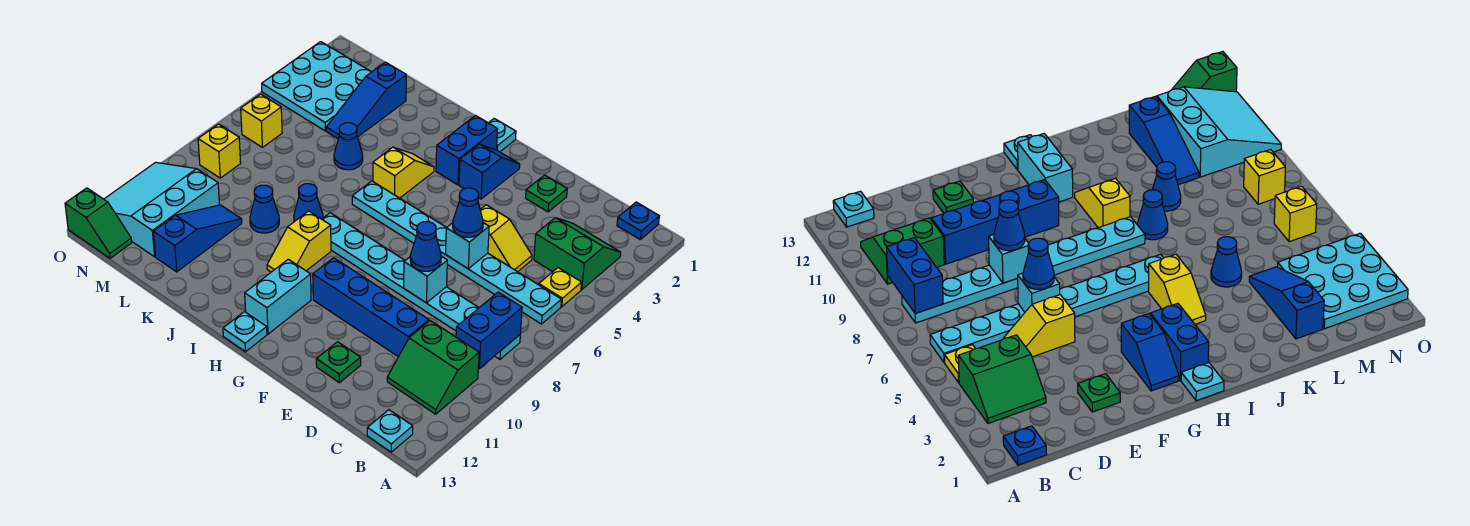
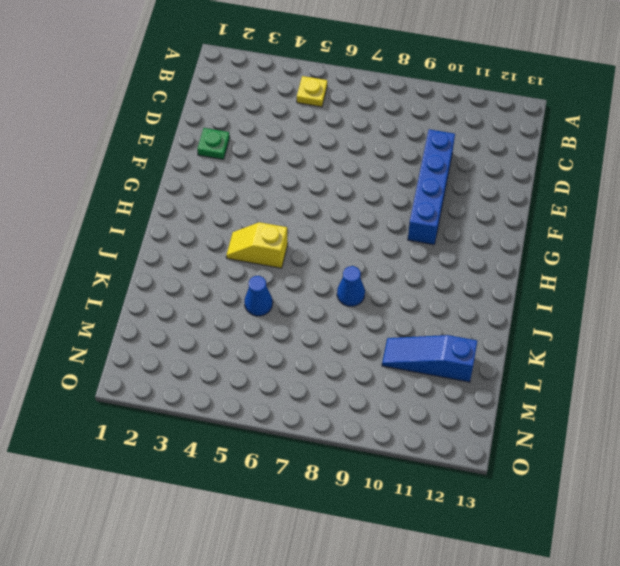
none -> blue 1x1 plate [617,202,659,239]
none -> green 2x2 slope [534,218,621,290]
none -> cyan 1x8 plate [352,181,561,324]
none -> cyan 1x8 plate [322,213,520,359]

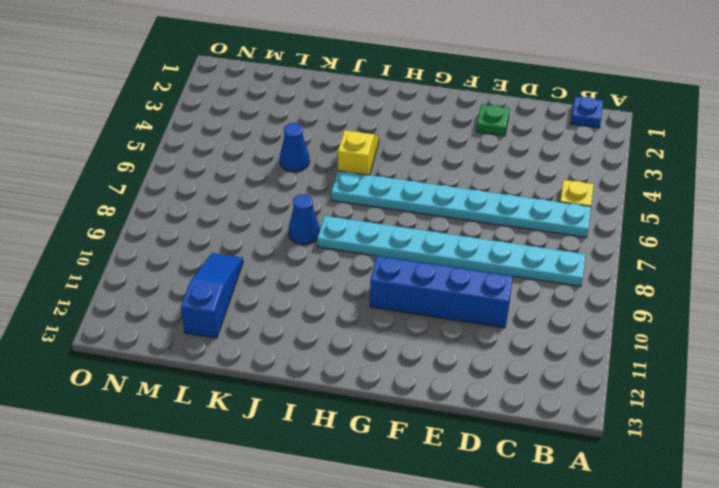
none -> green 2x2 slope [534,218,621,290]
none -> green 2x2 slope [387,321,479,414]
none -> cyan 1x1 plate [367,410,413,452]
none -> yellow 1x2 slope [480,205,532,272]

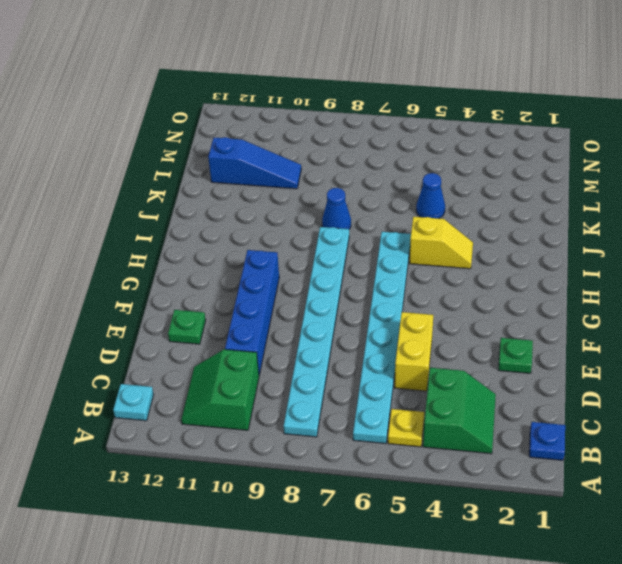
yellow 1x2 brick [395,312,433,391] -> yellow 1x2 slope [480,205,532,272]
none -> blue 1x2 slope [459,144,520,199]
none -> cyan 1x1 plate [489,119,516,152]
none -> blue 1x2 brick [436,115,498,185]
none -> cyan 1x2 brick [245,259,311,334]

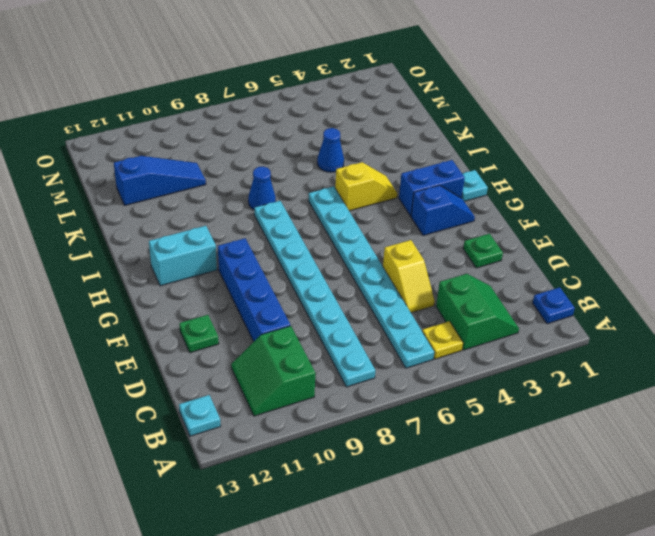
none -> cyan 1x1 plate [223,312,267,352]
none -> yellow 1x2 slope [267,211,331,272]
none -> blue 1x1 cone [250,185,279,233]
none -> blue 1x3 slope [326,62,406,139]

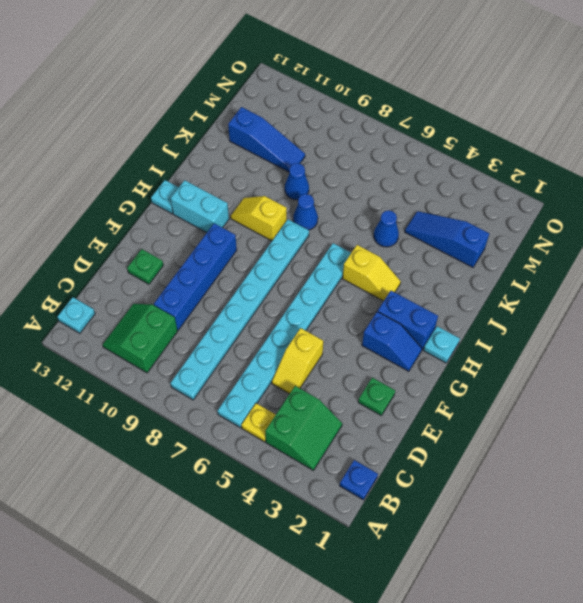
none -> cyan 3x3 plate [262,42,371,131]
none -> cyan 3x3 slope [104,162,219,257]
none -> yellow 1x1 brick [241,94,282,147]
none -> yellow 1x1 brick [198,124,241,178]

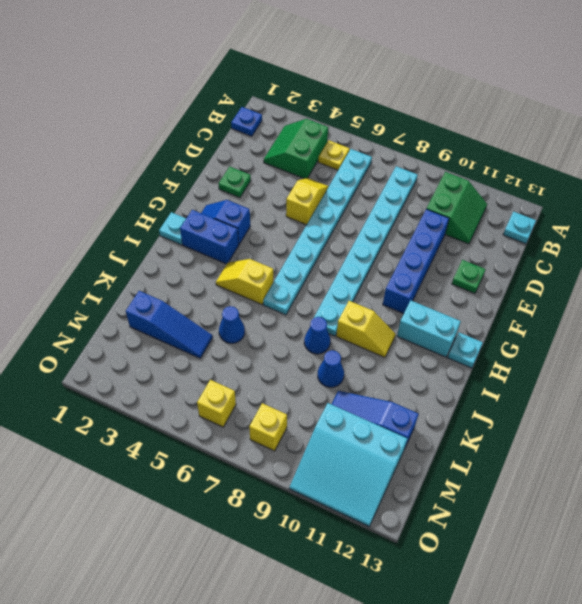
none -> cyan 3x3 plate [262,42,371,131]
none -> green 1x2 slope [65,188,132,258]
none -> blue 1x2 brick [456,292,522,368]
none -> cyan 1x1 brick [446,223,489,268]

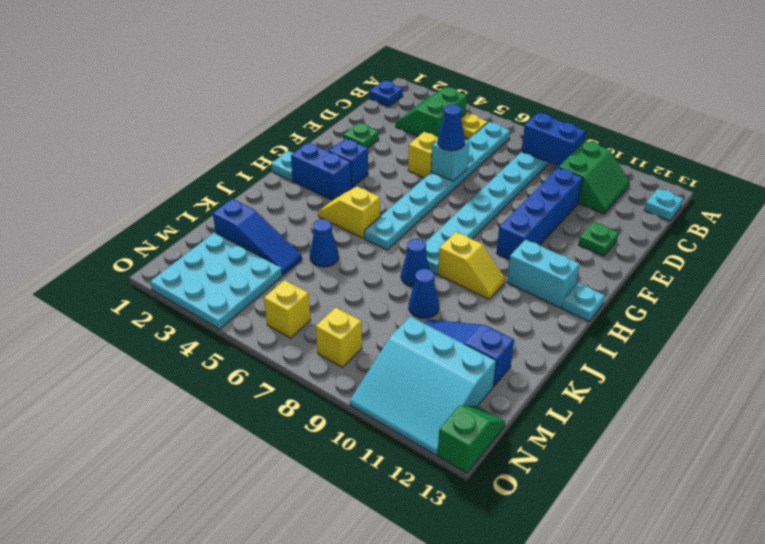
none -> cyan 1x1 brick [404,256,447,303]
none -> blue 1x1 cone [410,222,441,271]

